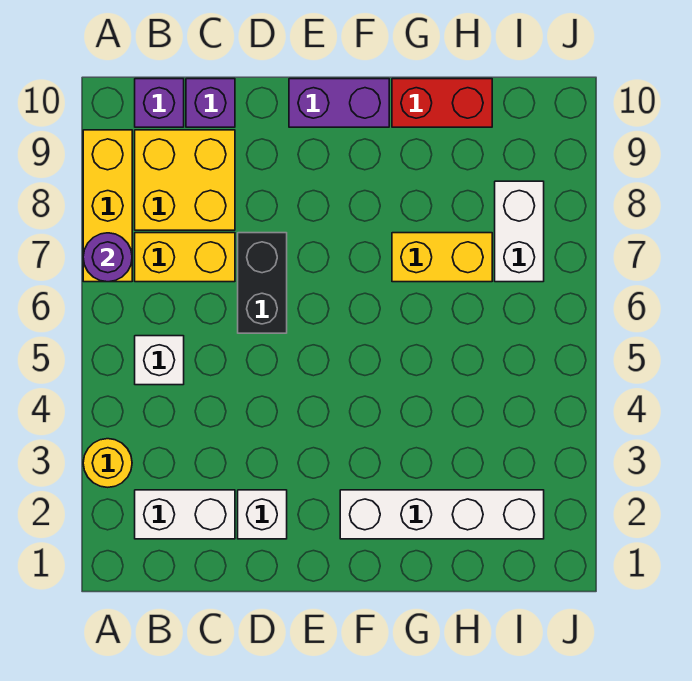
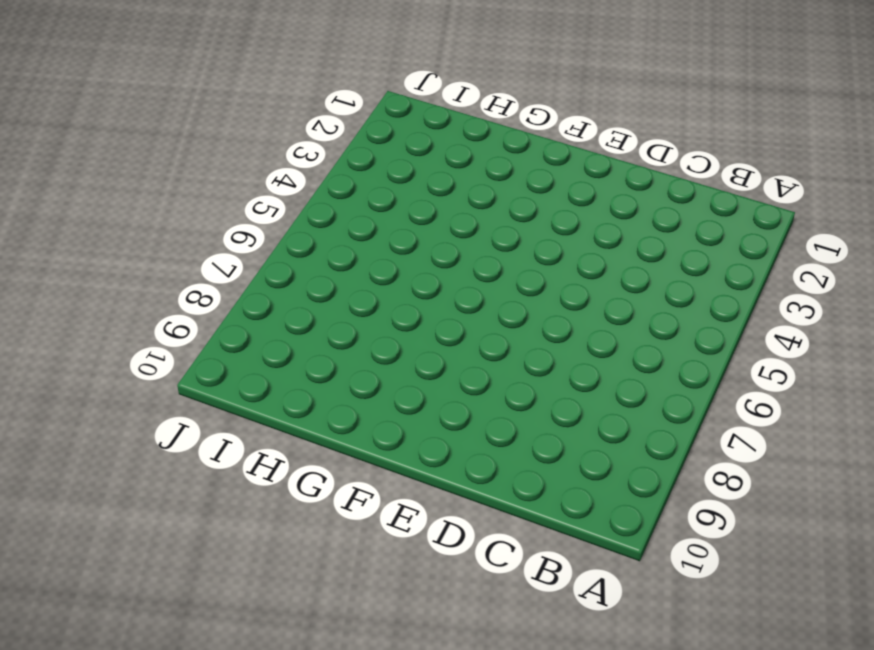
none -> yellow 1x1 round brick [83,439,132,487]
none -> yellow 1x3 brick [83,130,132,282]
none -> white 1x2 brick [135,490,235,539]

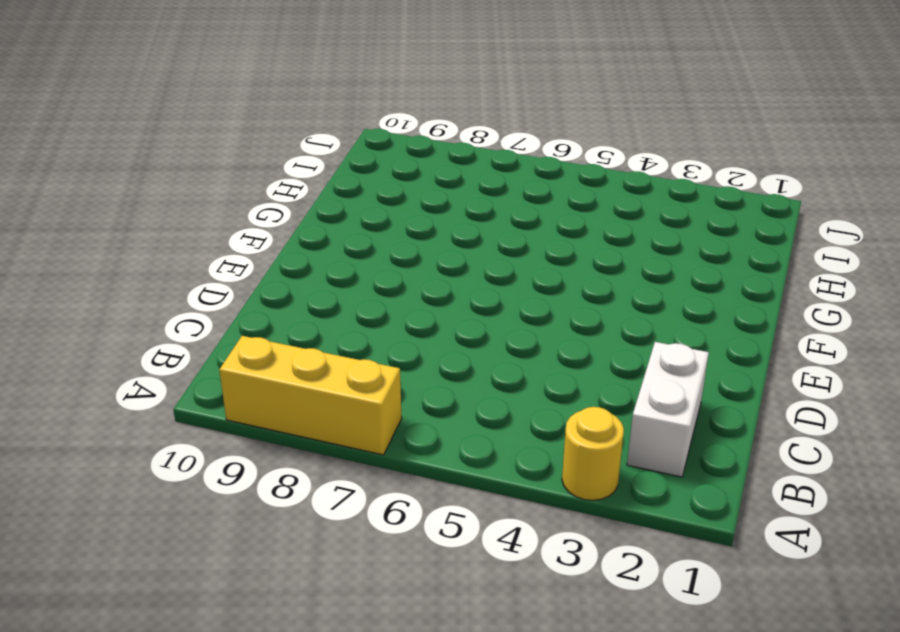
none -> white 1x1 brick [135,336,184,385]
none -> yellow 1x2 brick [135,233,235,282]
none -> yellow 2x2 brick [135,130,235,230]

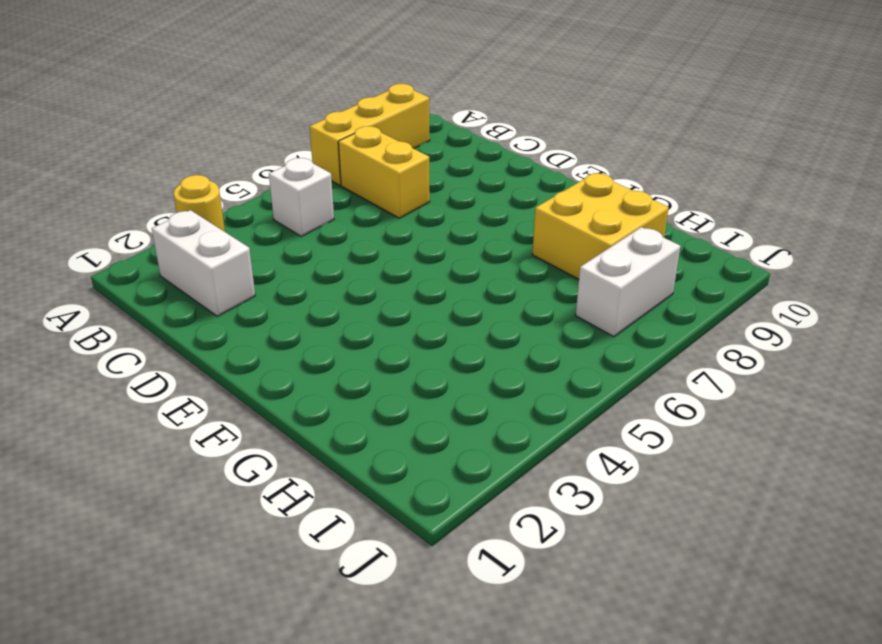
yellow 2x2 brick [532,173,669,279] -> yellow 2x2 brick moved to [135,130,235,230]
none -> purple 1x1 brick [135,79,184,127]
none -> purple 1x1 brick [186,79,235,127]
none -> white 1x1 brick [238,490,287,539]

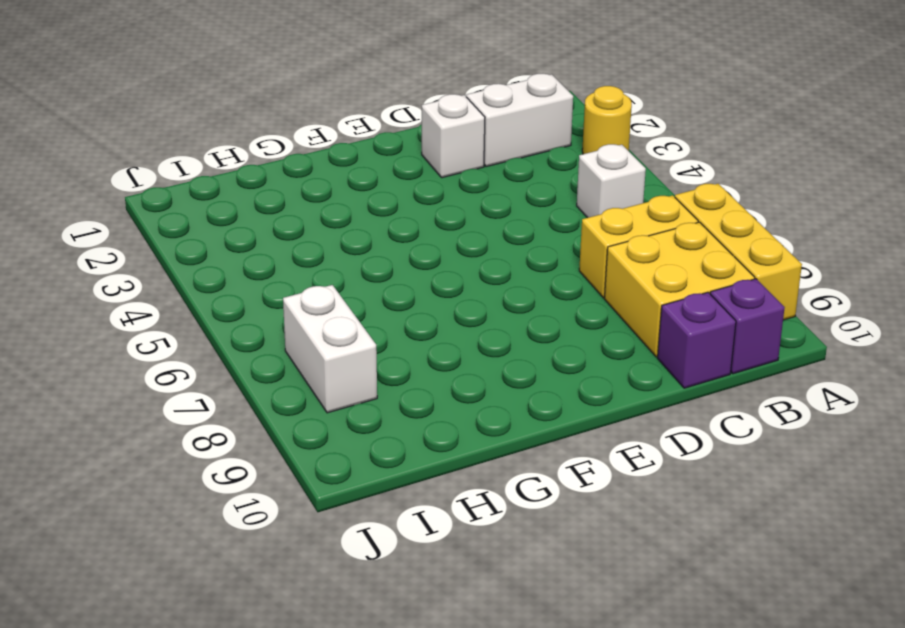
none -> black 1x2 brick [238,233,287,333]
none -> purple 1x2 brick [289,79,389,127]
none -> white 1x4 brick [340,490,544,539]

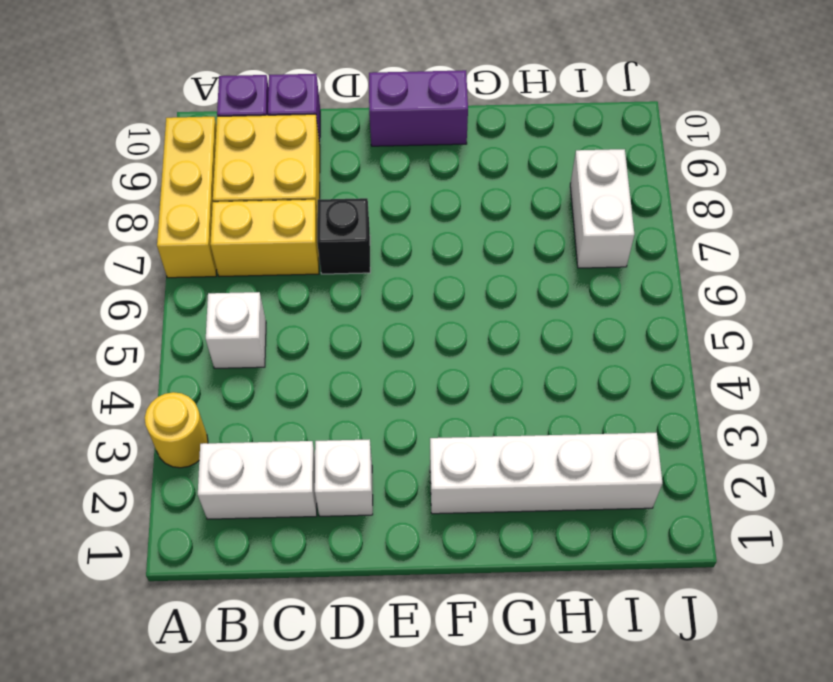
black 1x1 brick [317,198,370,274] -> black 1x2 brick [238,233,287,333]
none -> yellow 1x2 brick [392,233,492,282]
none -> red 1x2 brick [392,79,492,127]
none -> purple 1x1 round brick [83,233,132,282]

